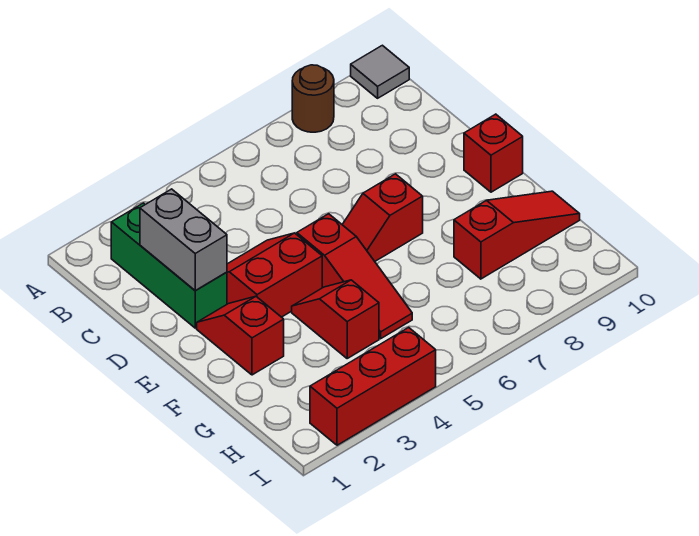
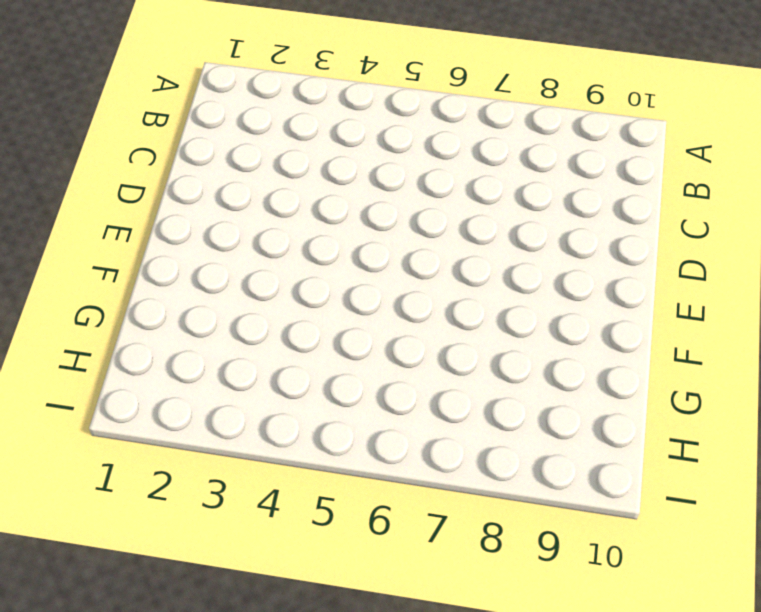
none -> brown 1x1 round brick [292,65,334,132]
none -> grey 1x1 tile [351,45,409,98]
none -> green 1x3 brick [111,203,227,328]

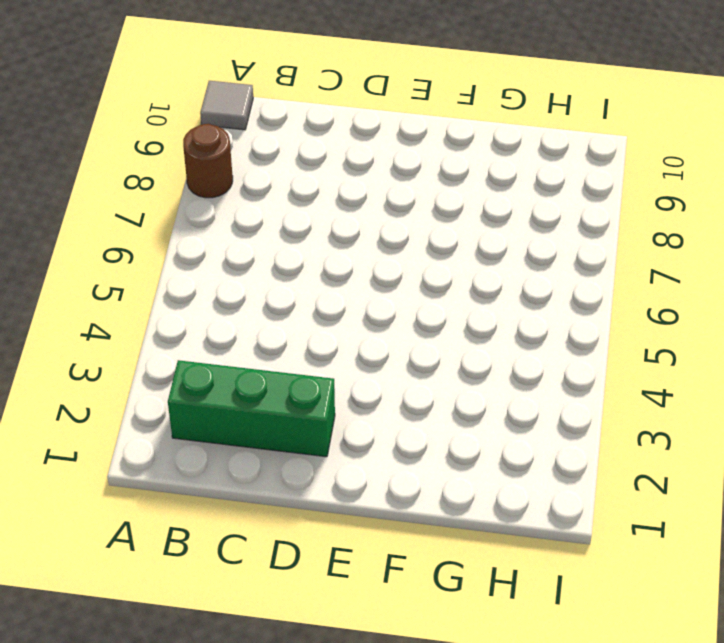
none -> red 2x2 slope [227,233,322,317]
none -> red 1x2 slope [197,296,284,375]
none -> red 1x3 slope [297,214,412,339]

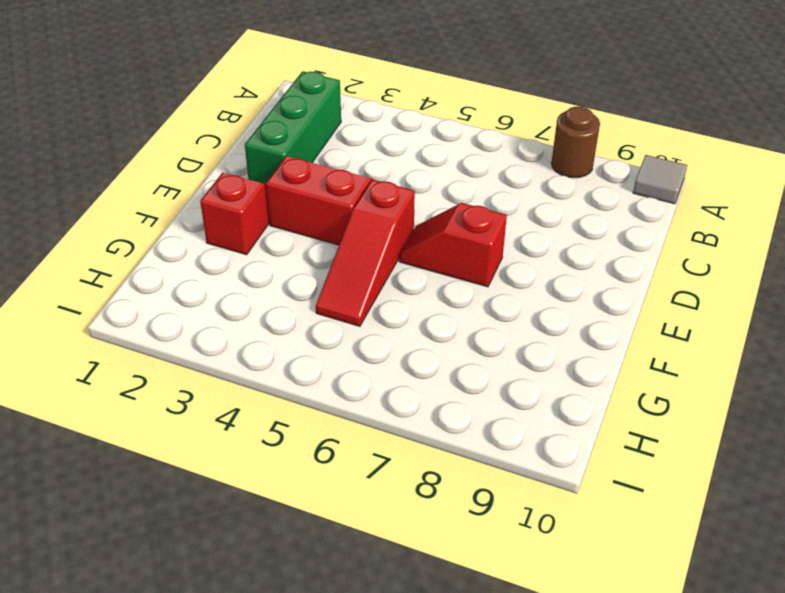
none -> red 1x1 brick [464,114,523,192]
none -> red 1x2 slope [292,280,379,358]
none -> red 1x3 slope [454,191,580,279]

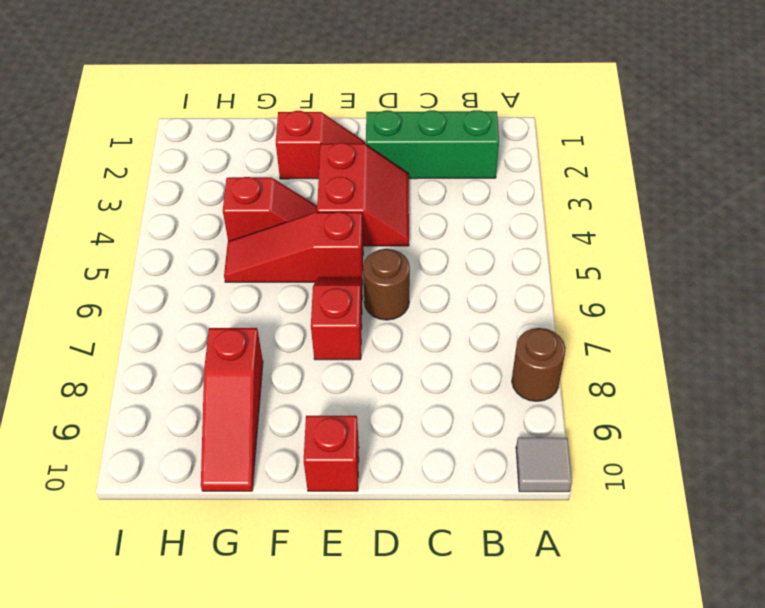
brown 1x1 round brick [363,249,410,320] -> none
none -> red 1x3 brick [310,327,436,445]
none -> grey 1x2 brick [140,189,227,291]

